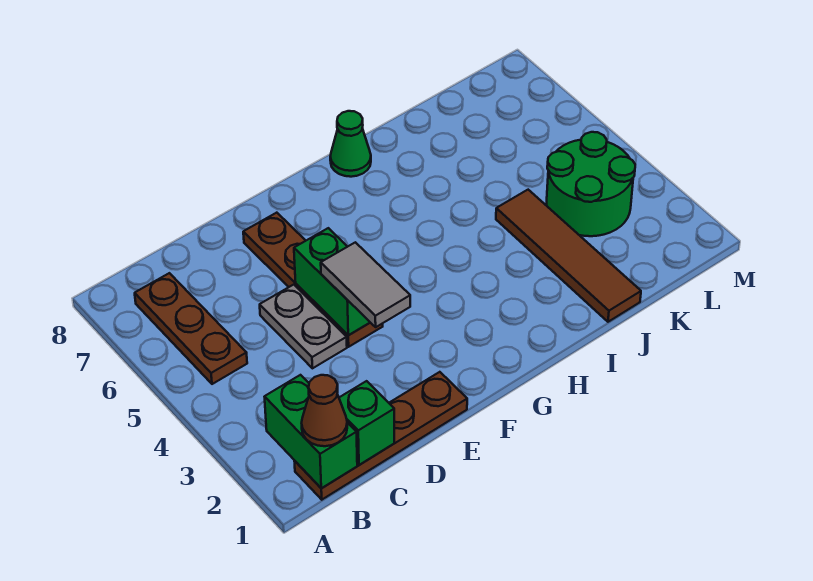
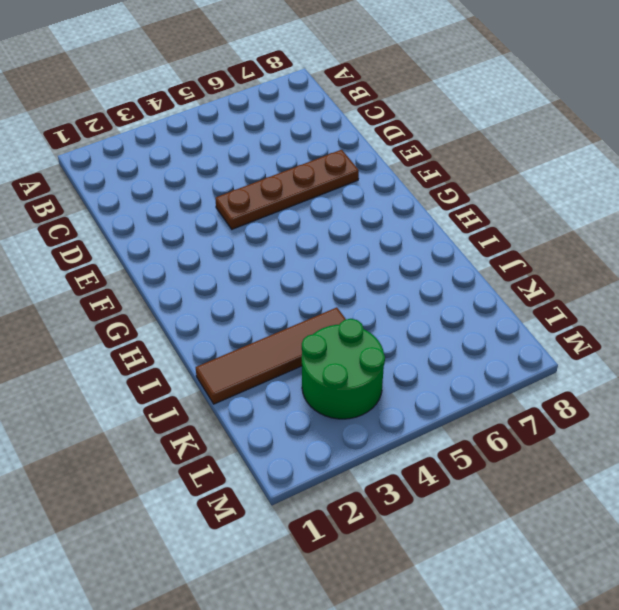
none -> brown 1x4 plate [294,372,467,500]
none -> brown 1x3 plate [135,273,247,384]
none -> grey 1x2 plate [260,285,347,368]

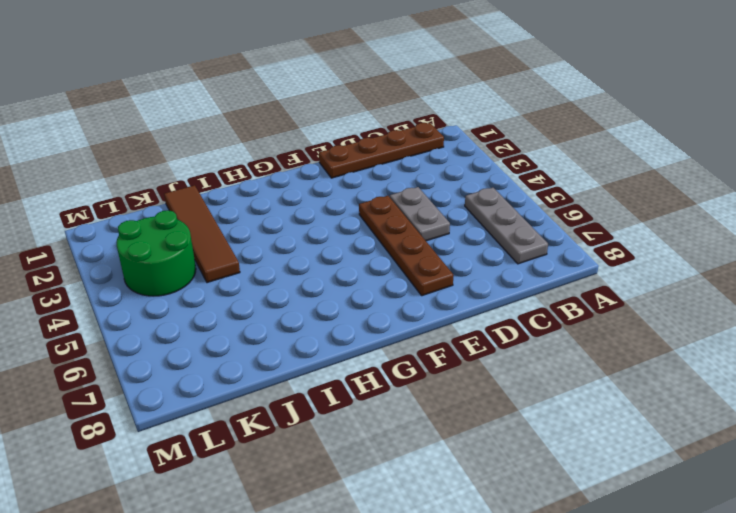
grey 1x3 plate [465,188,548,264] -> brown 1x3 plate [135,273,247,384]
none -> green 1x1 cone [330,111,371,177]
none -> green 1x2 brick [265,375,357,488]
none -> green 1x1 brick [339,381,394,465]

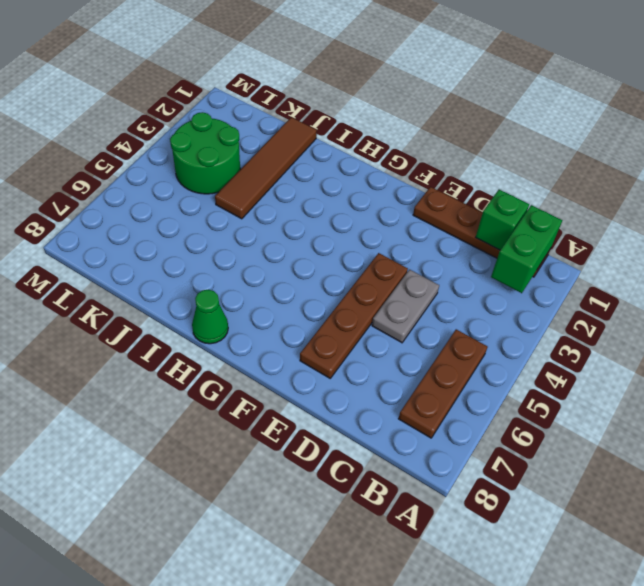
none -> green 1x2 brick [294,228,370,335]
none -> brown 1x1 cone [302,375,347,446]
none -> grey 1x2 tile [321,242,410,327]

